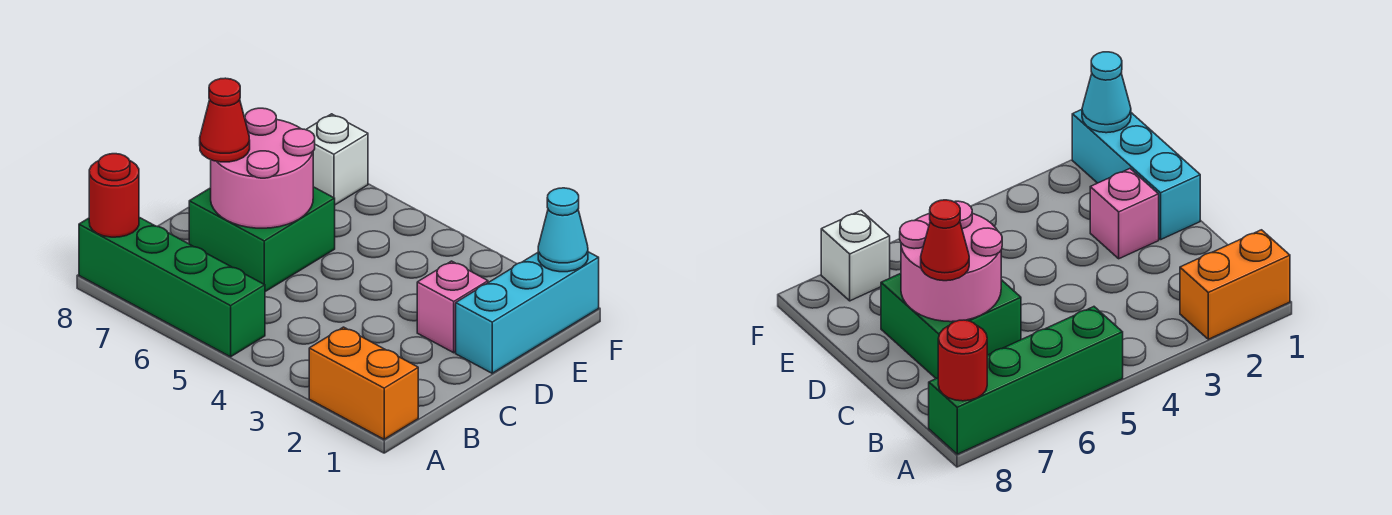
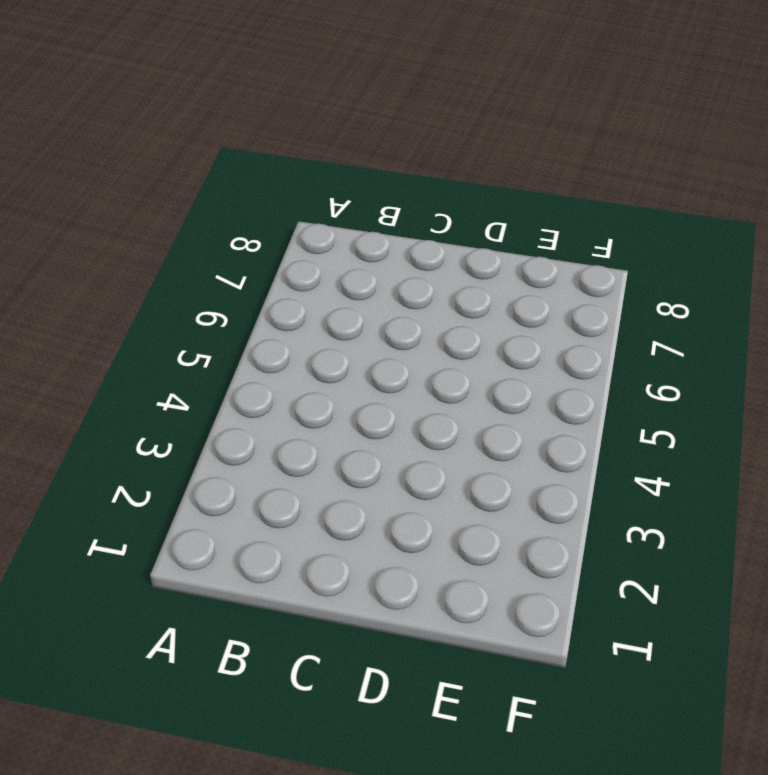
none -> orange 1x2 brick [309,327,418,439]
none -> green 1x4 brick [79,217,265,357]

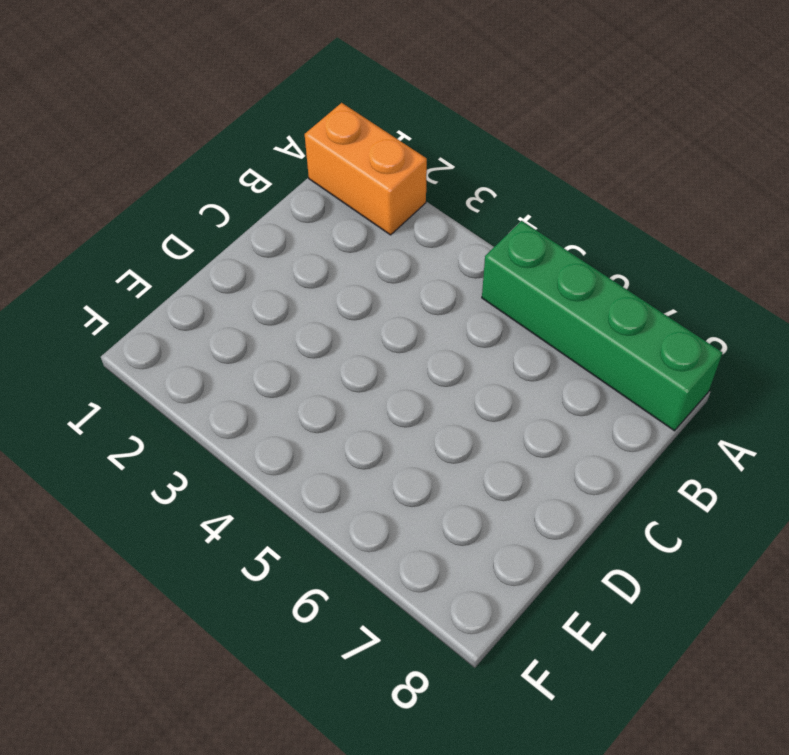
none -> green 2x2 brick [189,187,335,292]
none -> cyan 1x3 brick [456,252,599,373]

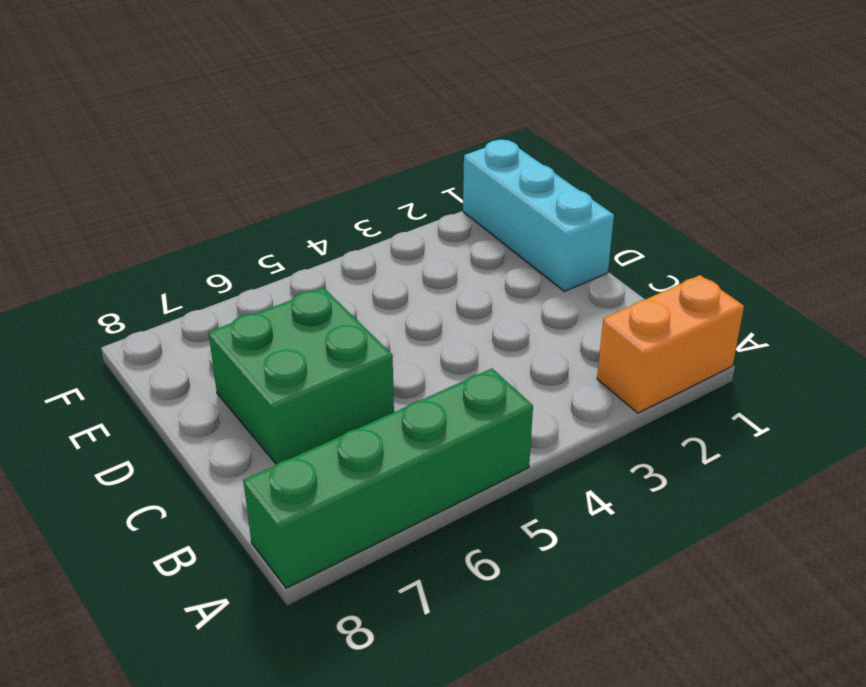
none -> pink 1x1 brick [417,261,488,353]
none -> white 1x1 brick [306,114,368,205]

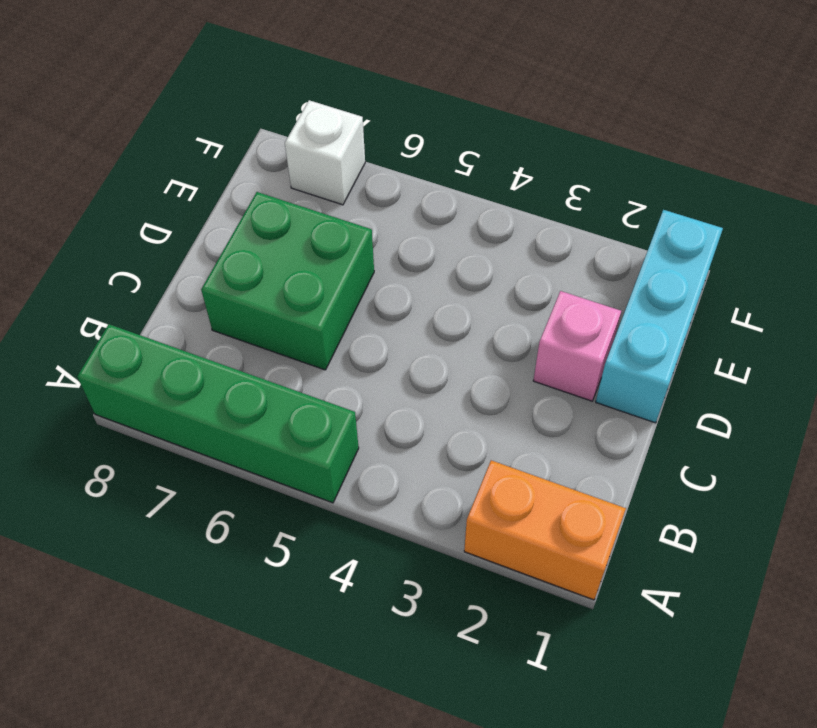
none -> red 1x1 round brick [89,154,139,237]
none -> pink 2x2 round brick [211,108,315,228]

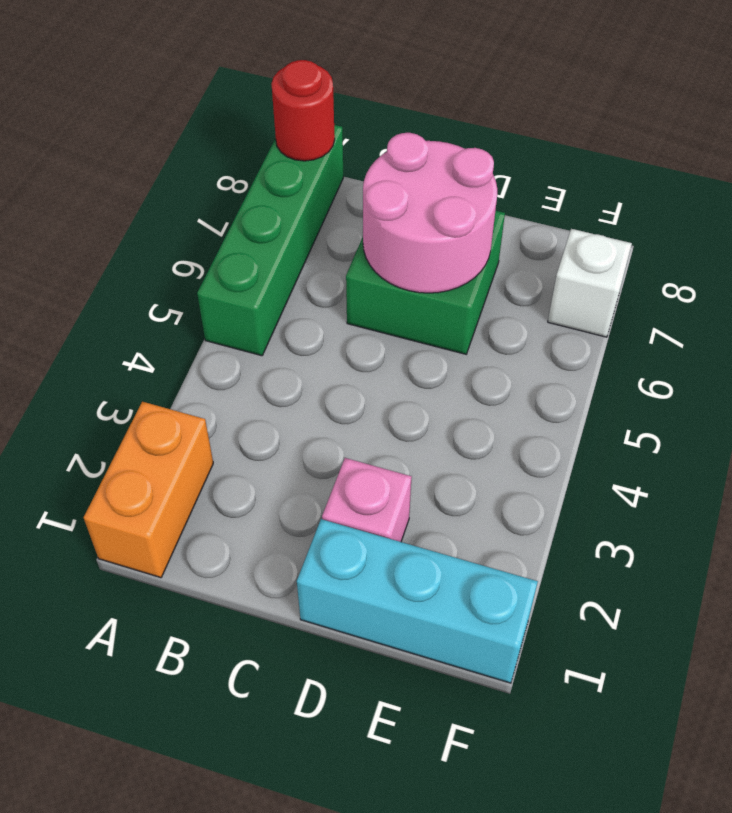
none -> cyan 1x1 cone [538,188,588,272]
none -> red 1x1 cone [200,78,250,162]

